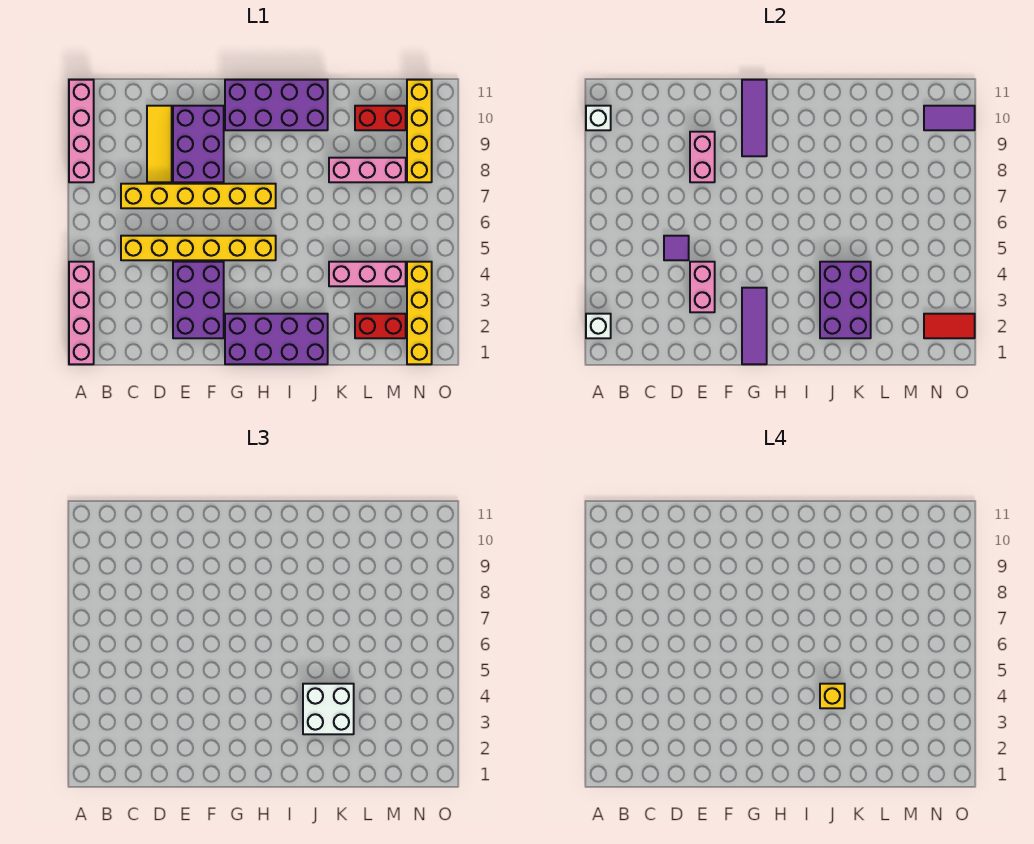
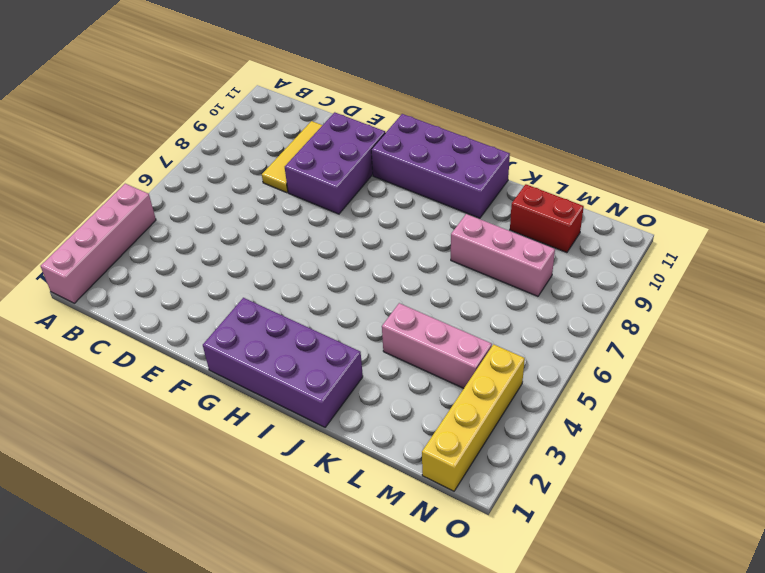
none -> pink 1x4 brick [69,80,94,182]
none -> yellow 1x6 brick [121,236,276,260]
none -> yellow 1x6 brick [121,184,276,208]

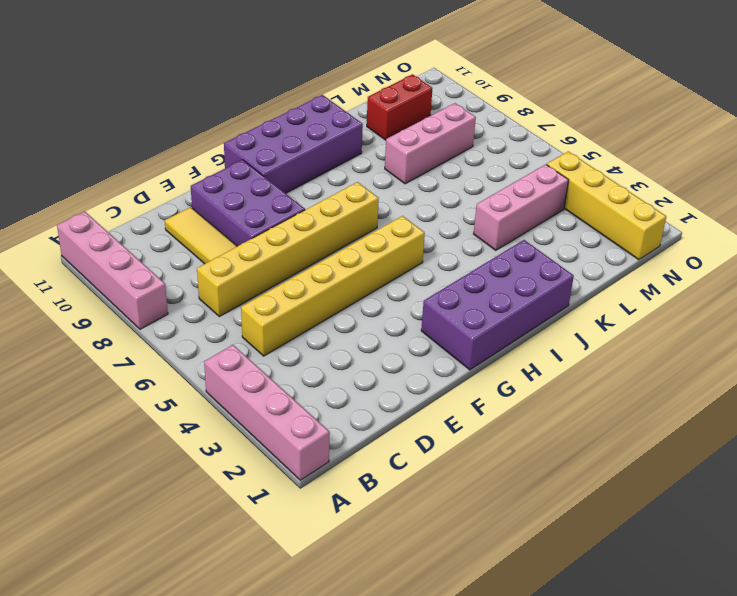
none -> purple 2x3 brick [173,262,224,338]
none -> red 1x2 brick [355,314,406,338]
none -> yellow 1x4 brick [407,80,432,182]

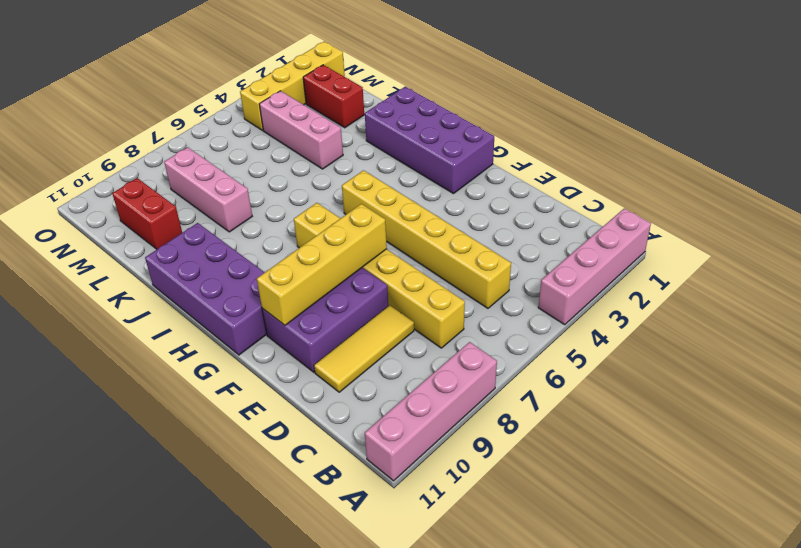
yellow 1x4 brick [257,204,387,325] -> yellow 1x4 brick moved to [407,80,432,182]
none -> purple 2x3 brick [173,262,224,338]
none -> white 1x1 brick [586,314,611,338]
none -> white 1x1 brick [586,106,611,130]

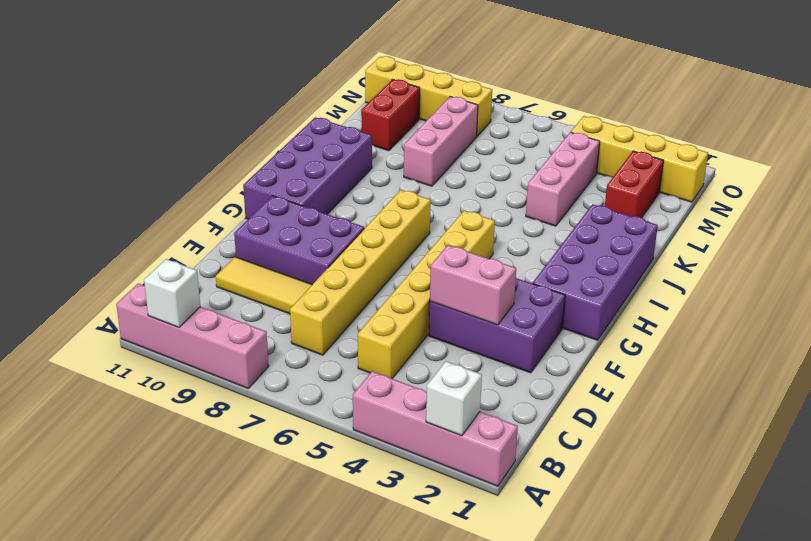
none -> purple 1x1 tile [664,236,689,260]
none -> pink 1x2 brick [690,132,715,182]
none -> purple 1x3 tile [742,288,767,364]

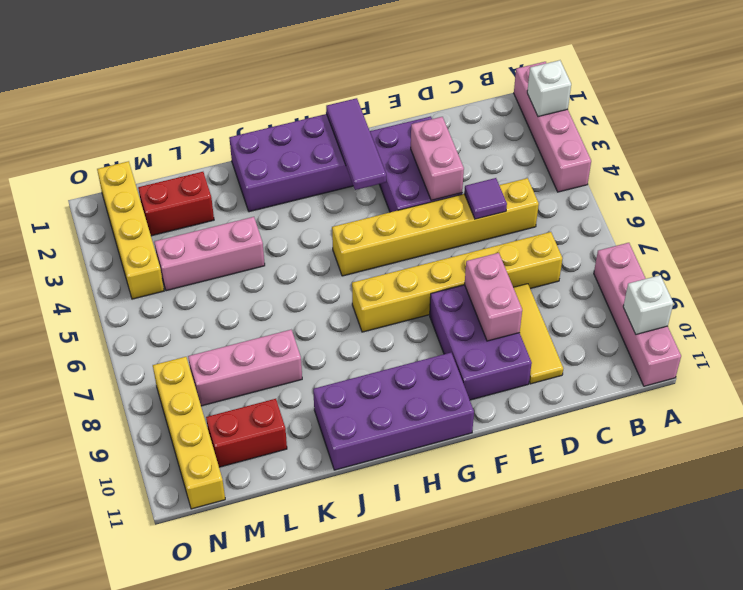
none -> purple 1x3 tile [742,80,767,156]
none -> purple 2x3 brick [820,262,871,338]
none -> red 1x2 tile [924,314,975,338]

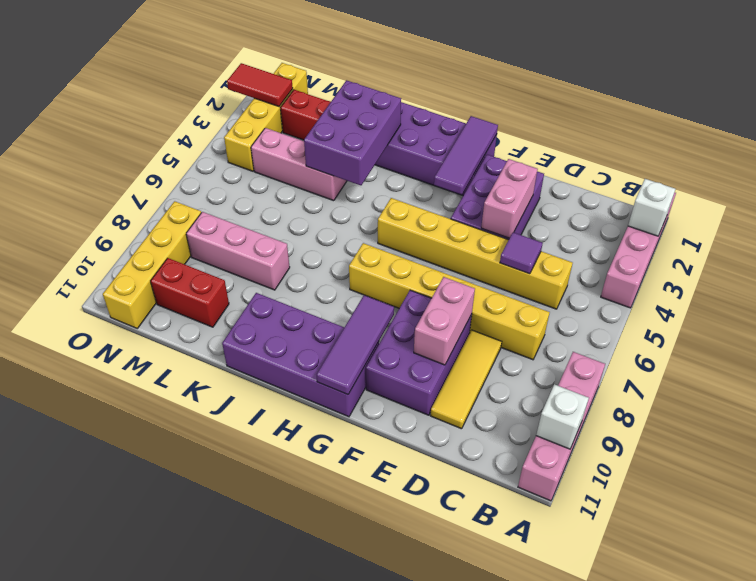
none -> purple 1x2 tile [924,106,975,130]
none -> white 2x2 brick [303,684,354,734]
none -> yellow 1x1 brick [820,684,845,708]

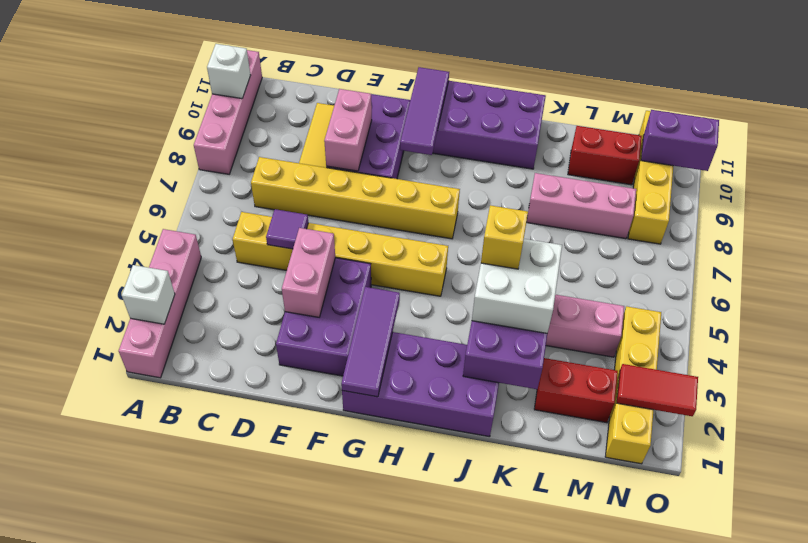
purple 1x2 brick [641,110,719,171] -> purple 1x2 tile [924,106,975,130]

